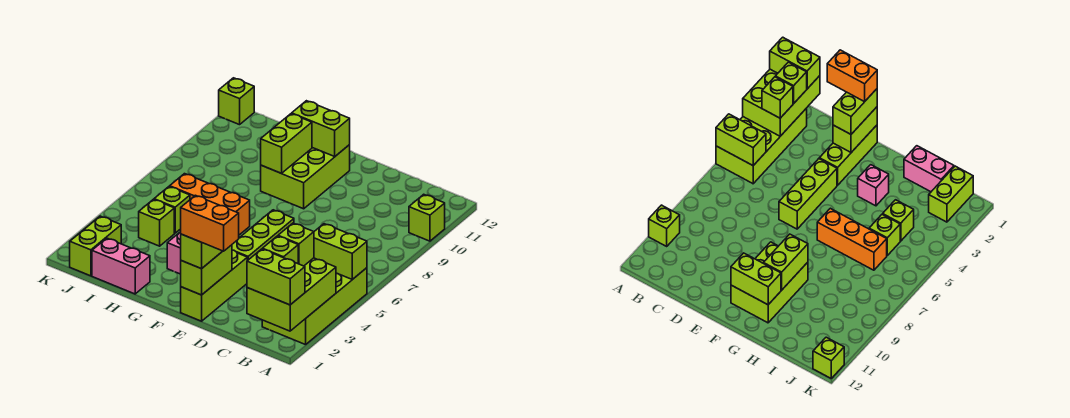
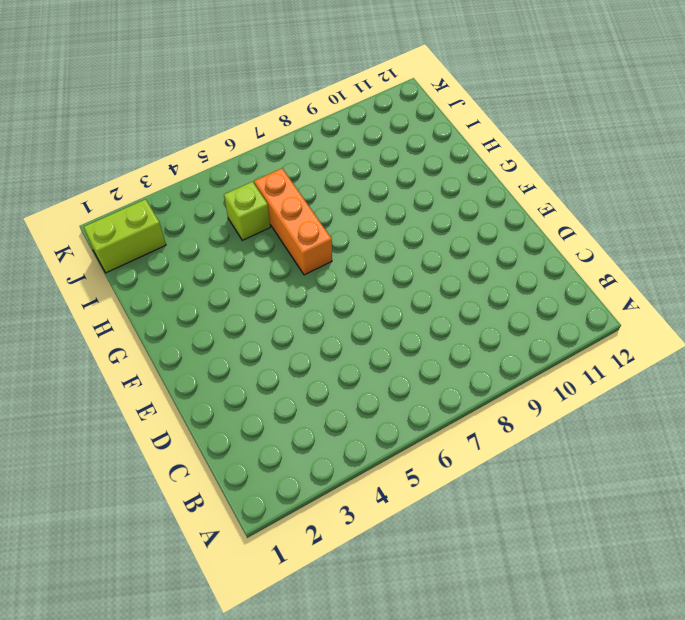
none -> lime 2x4 brick [262,268,367,345]
none -> lime 1x1 brick [409,194,445,241]
none -> lime 1x3 brick [181,250,247,321]

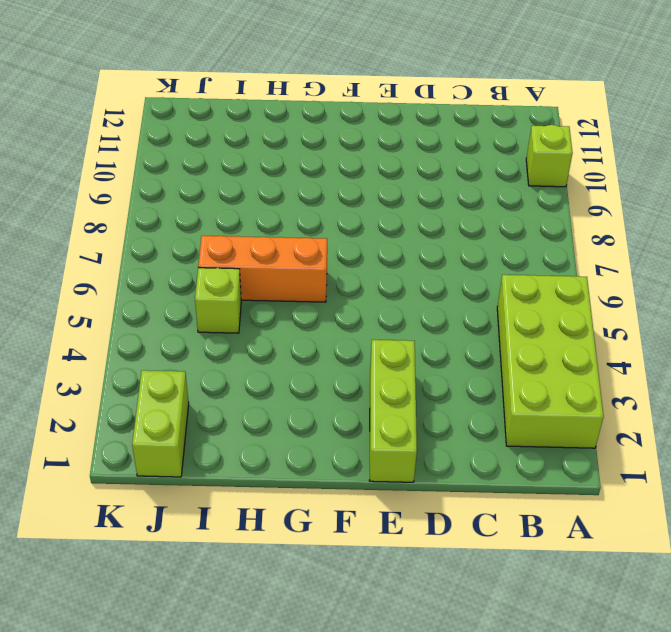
none -> lime 1x3 brick [232,210,294,261]
none -> lime 2x3 brick [261,145,350,209]
none -> pink 1x1 brick [167,232,181,274]

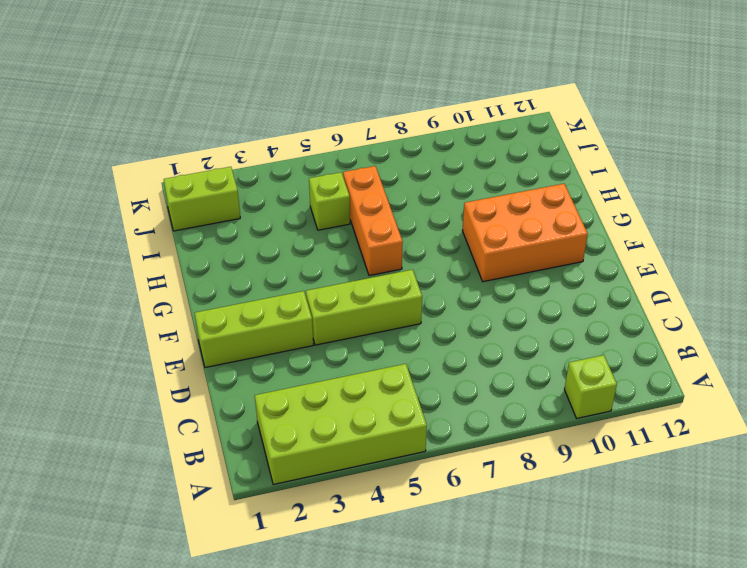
orange 2x3 brick [462,184,588,282] -> lime 2x3 brick [261,145,350,209]
none -> pink 1x1 brick [167,232,181,274]
none -> pink 1x2 brick [92,238,150,294]
none -> lime 1x1 brick [139,199,174,246]

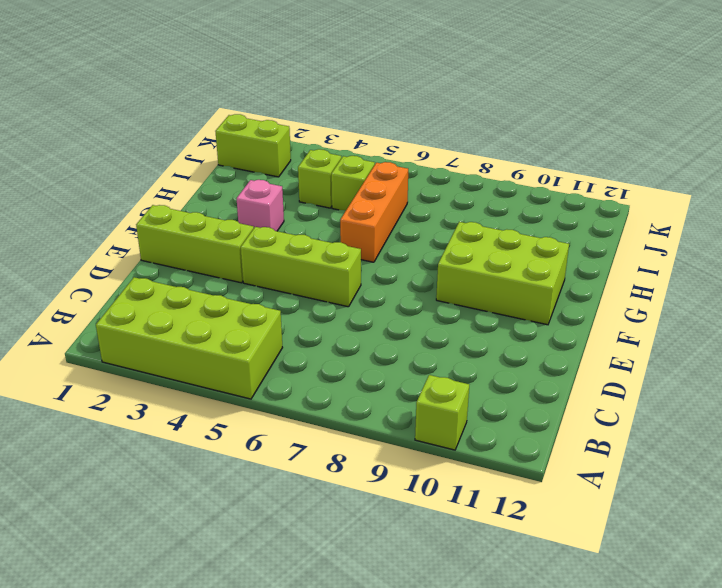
none -> pink 1x2 brick [92,238,150,294]
none -> lime 1x1 brick [219,78,254,125]
none -> lime 2x3 brick [247,258,336,331]

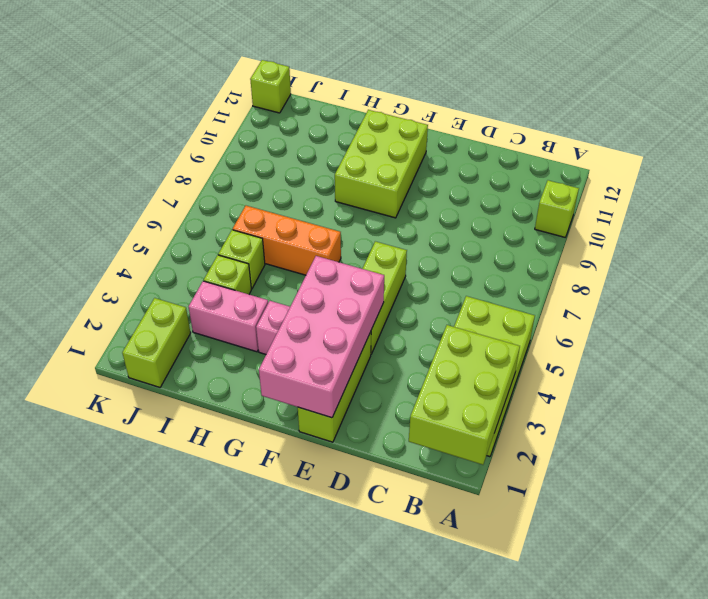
pink 2x4 brick [259,256,384,418] -> lime 1x2 brick [181,245,232,295]
pink 1x2 brick [189,281,268,352] -> pink 1x2 brick moved to [92,238,150,294]
none -> lime 1x2 brick [314,224,367,279]
none -> lime 1x2 brick [292,101,350,156]
none -> lime 1x2 brick [261,114,312,173]

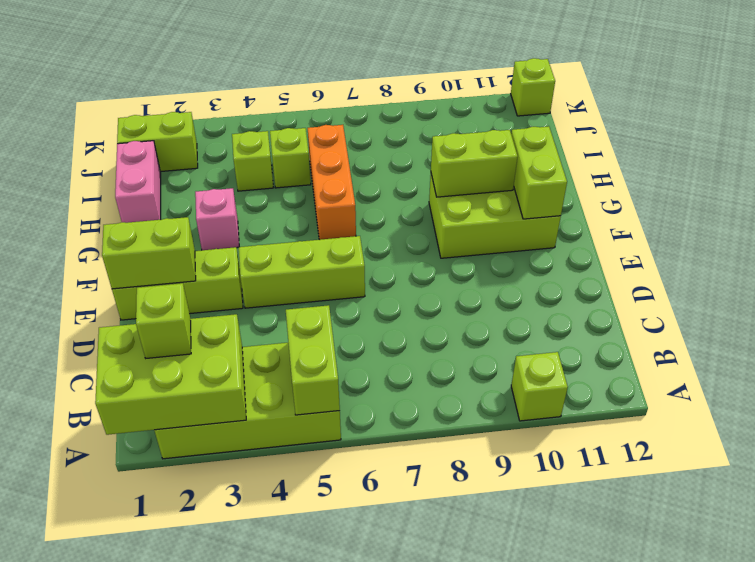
none -> lime 1x2 brick [247,249,305,305]
none -> lime 1x1 brick [278,223,314,266]
none -> lime 1x2 brick [181,234,222,269]

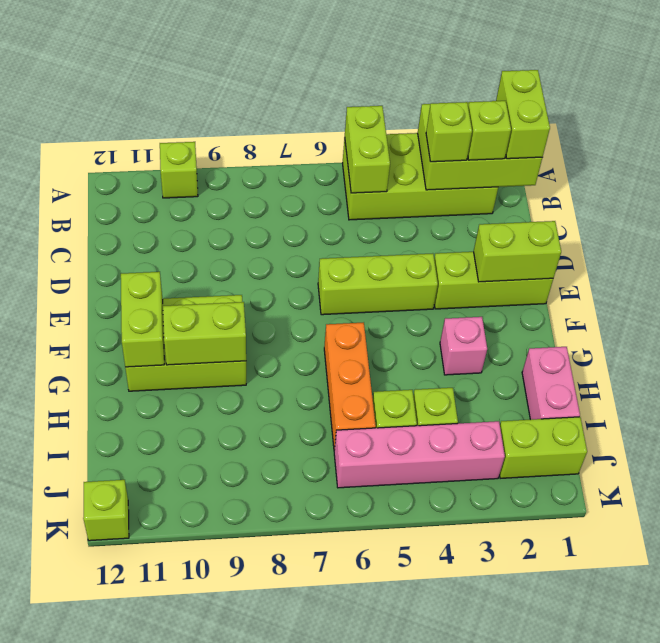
pink 1x4 brick [334,421,505,488] -> none
none -> lime 1x2 brick [181,234,222,269]
none -> orange 1x2 brick [181,195,239,251]

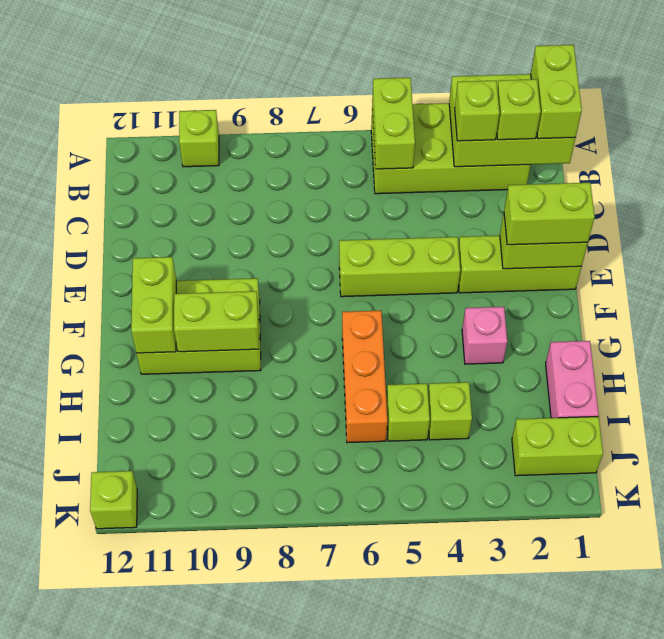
none -> orange 1x2 brick [181,195,239,251]

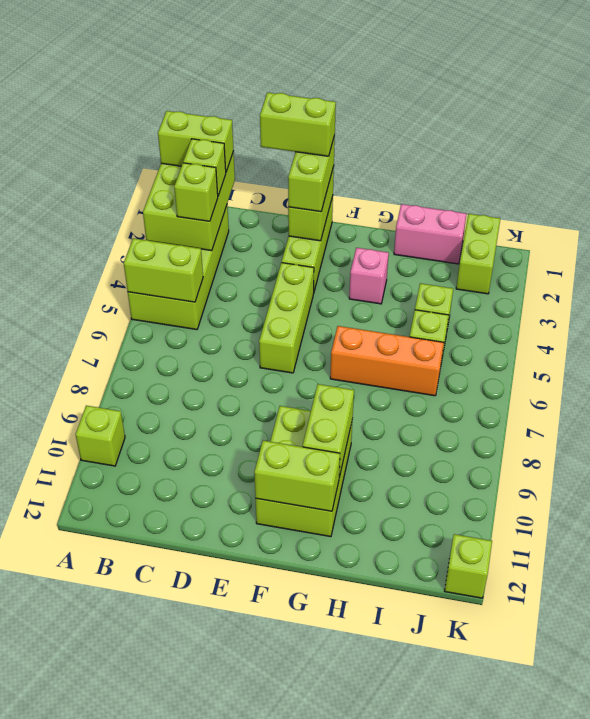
lime 1x2 brick [260,93,336,156] -> orange 1x2 brick [181,195,239,251]

